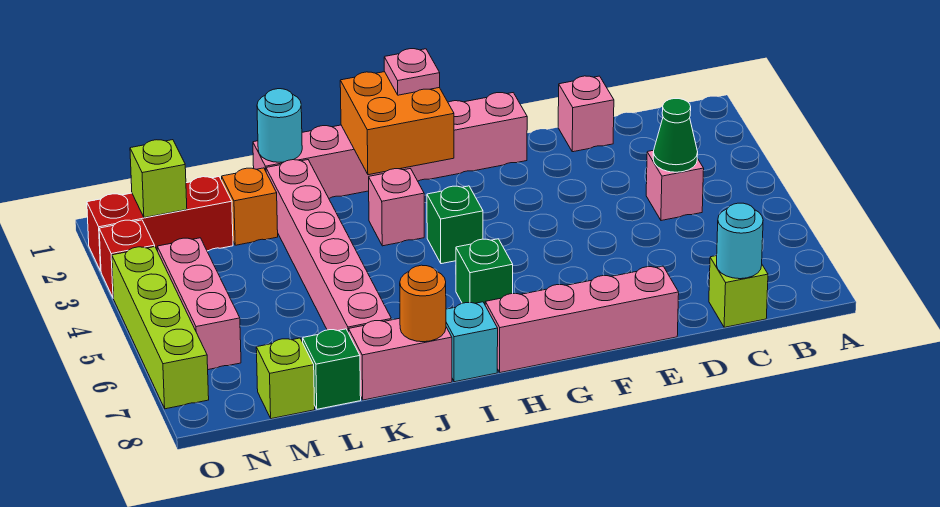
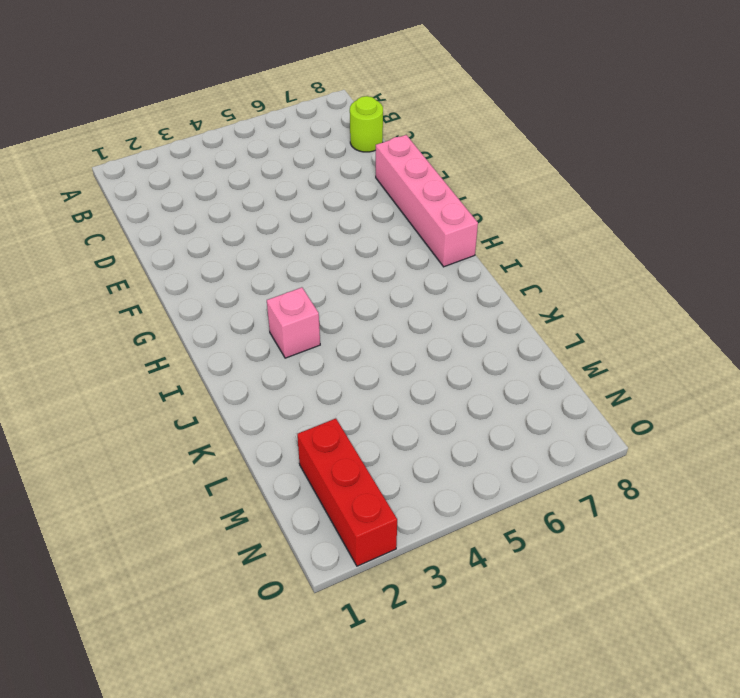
lime 1x1 round brick [350,96,383,152] -> lime 1x1 brick [709,256,768,327]
none -> pink 1x1 brick [646,150,704,221]
none -> pink 1x1 brick [558,76,614,152]
none -> pink 1x6 brick [253,93,527,198]

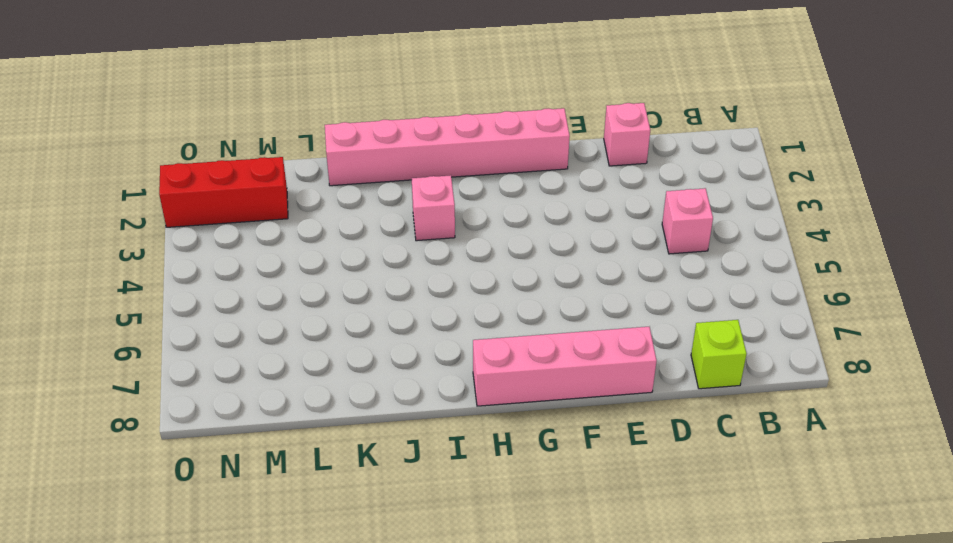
none -> green 1x1 brick [427,186,483,264]
none -> green 1x1 brick [456,239,513,304]
none -> cyan 1x1 brick [446,302,498,382]

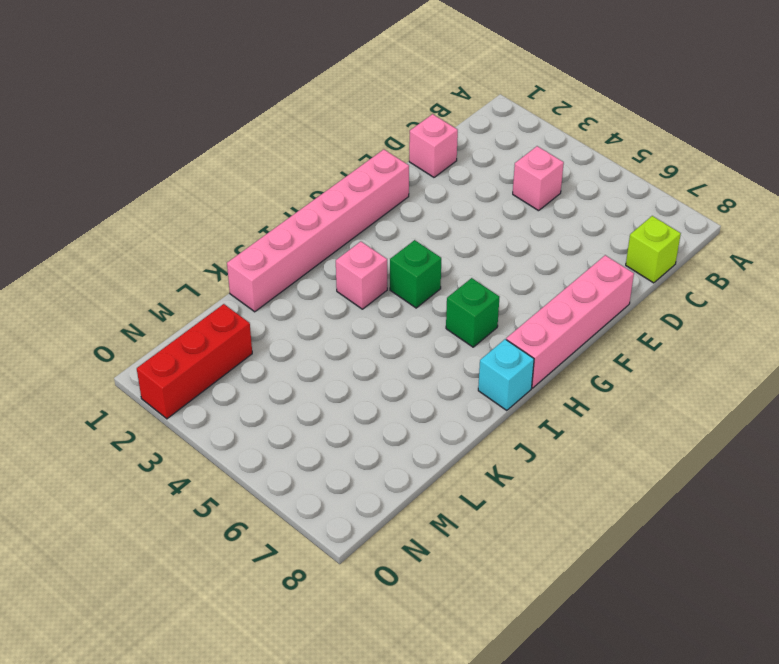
none -> pink 1x2 brick [349,318,452,400]
none -> pink 1x6 brick [266,160,391,333]
none -> orange 1x1 brick [222,168,278,245]

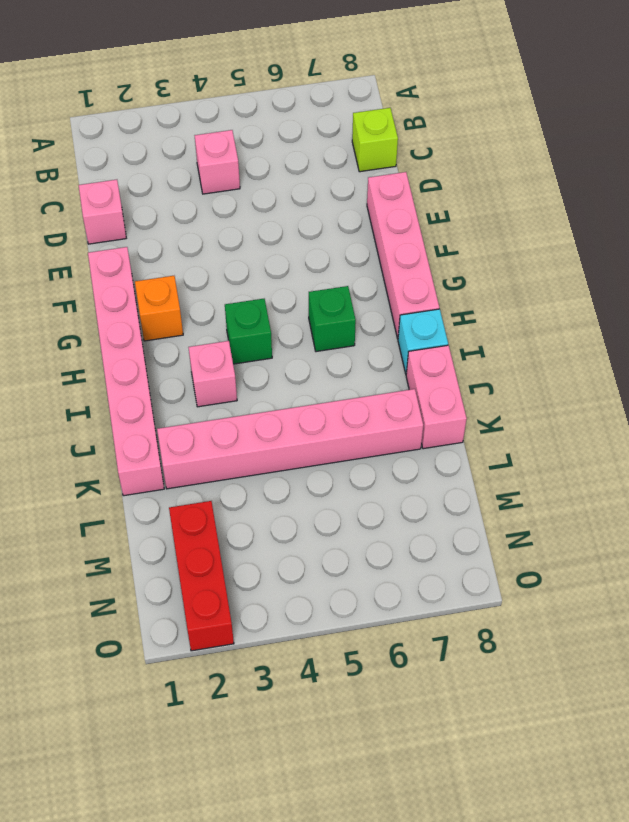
orange 1x1 brick [135,276,183,341] -> orange 1x1 brick moved to [222,168,278,245]
none -> green 1x1 brick [303,329,361,409]
none -> lime 1x1 brick [256,338,315,419]
none -> pink 1x3 brick [157,238,241,370]

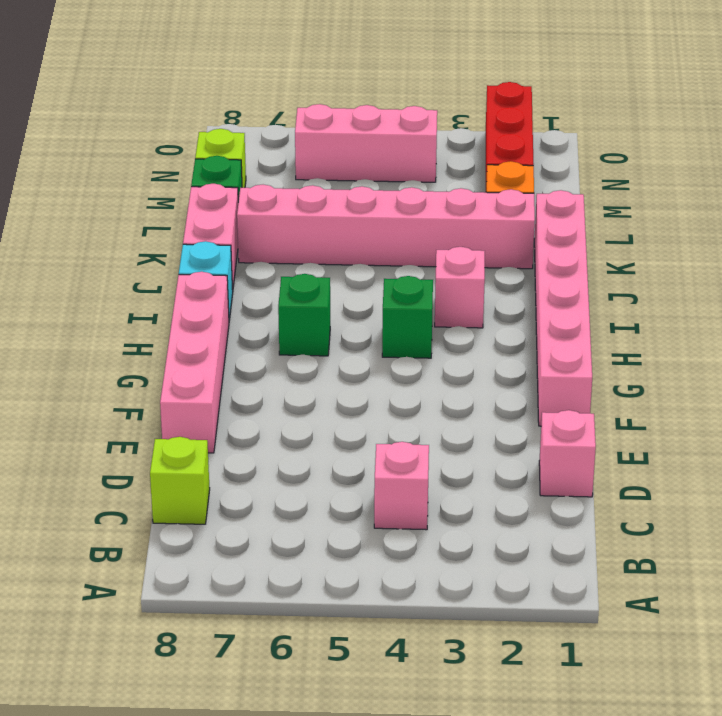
none -> red 1x1 brick [99,220,155,298]
none -> lime 1x4 brick [112,247,209,409]
none -> green 1x1 cone [653,99,698,172]

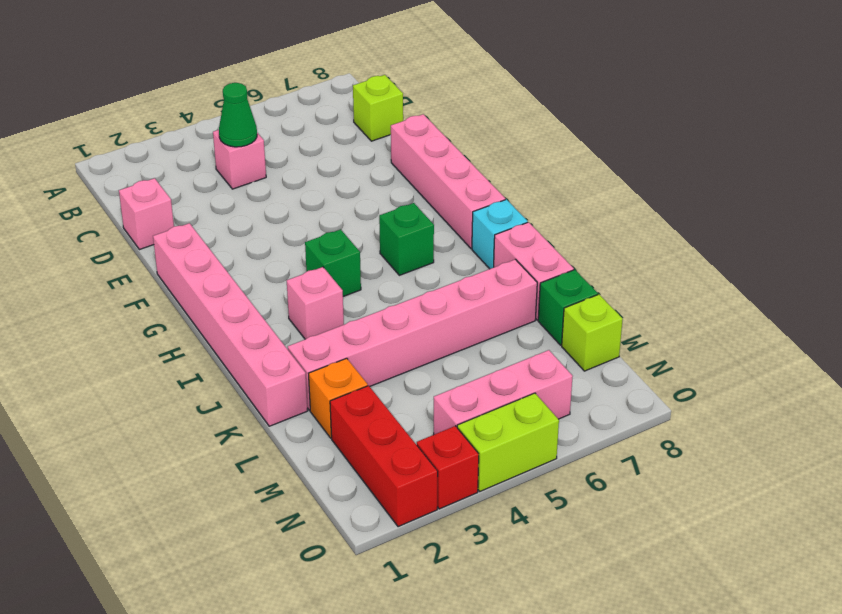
lime 1x2 brick [457,393,559,491] -> lime 1x4 brick [112,247,209,409]
none -> cyan 1x1 round brick [717,203,763,279]
none -> orange 2x2 brick [340,72,454,175]
none -> orange 1x1 round brick [400,265,446,342]

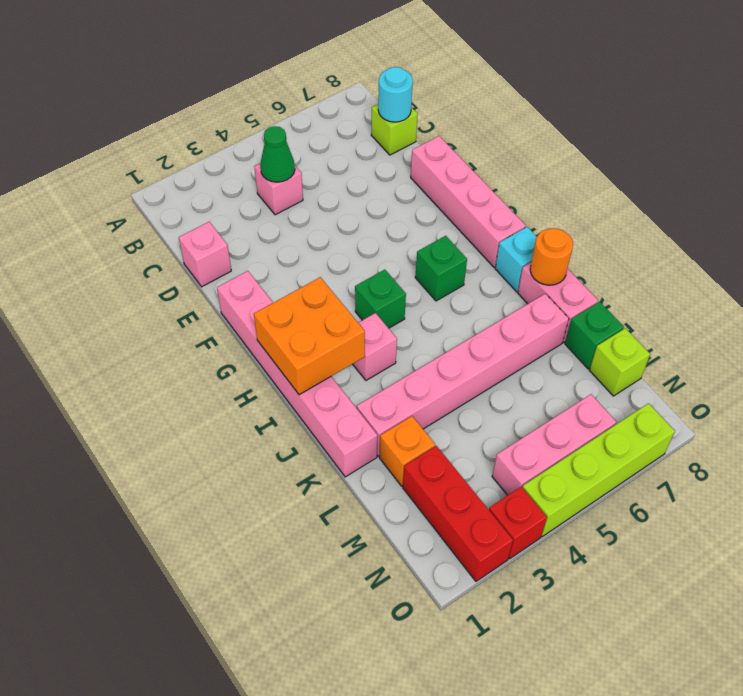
none -> cyan 1x1 round brick [257,89,302,162]
none -> lime 1x1 brick [130,140,187,218]
none -> pink 1x1 plate [384,49,440,95]

